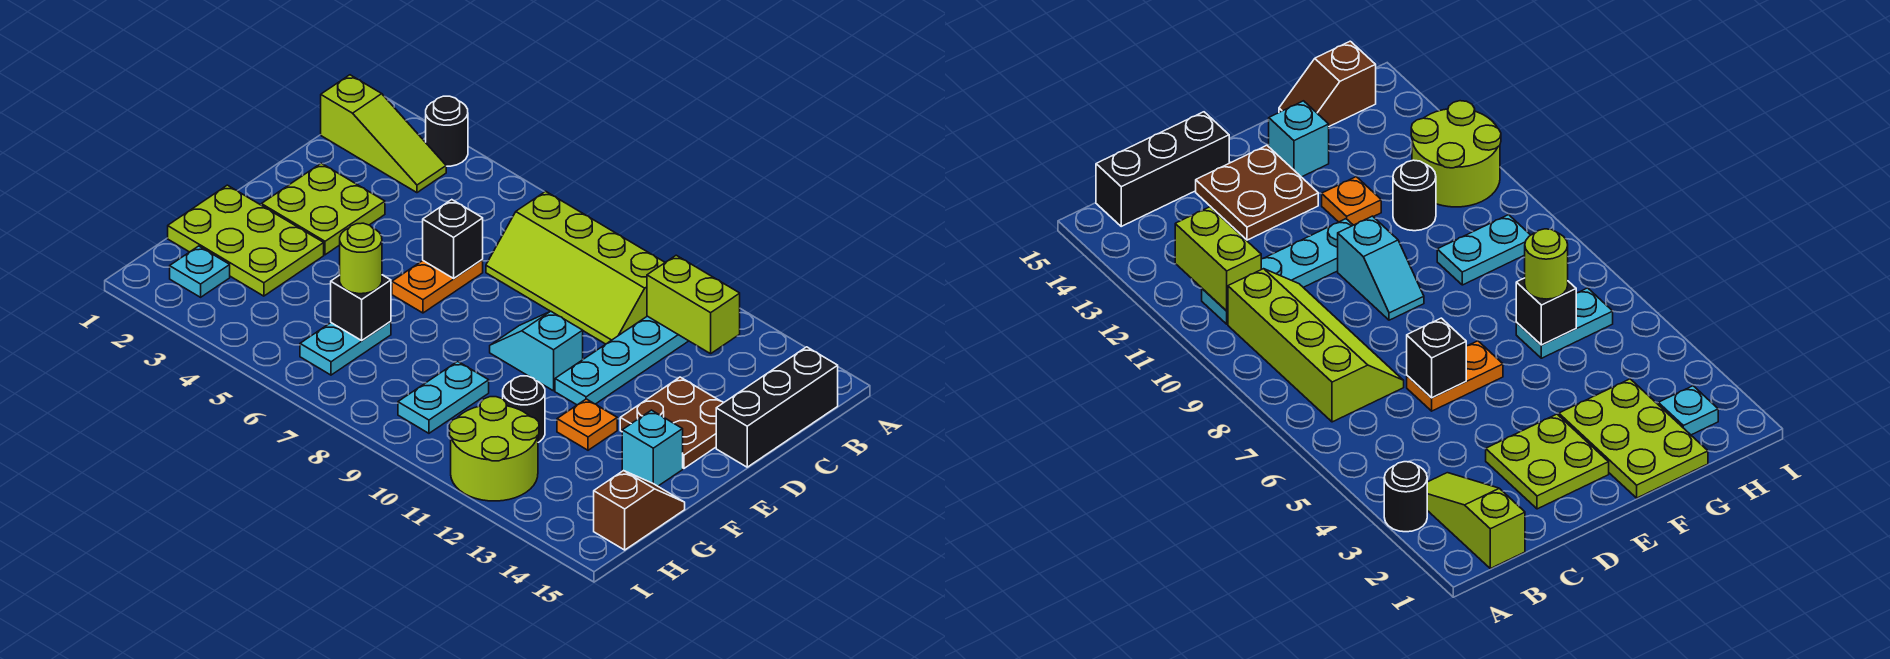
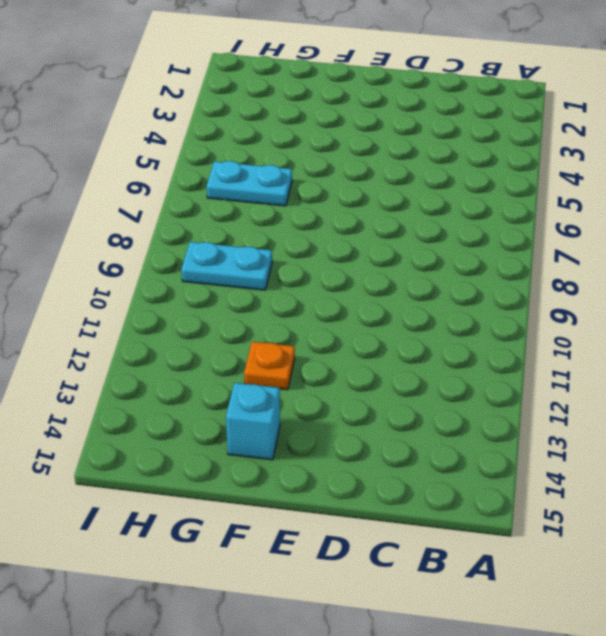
none -> black 1x1 round brick [426,96,468,166]
none -> lime 1x3 slope [321,75,446,193]
none -> lime 2x4 slope [486,191,665,344]

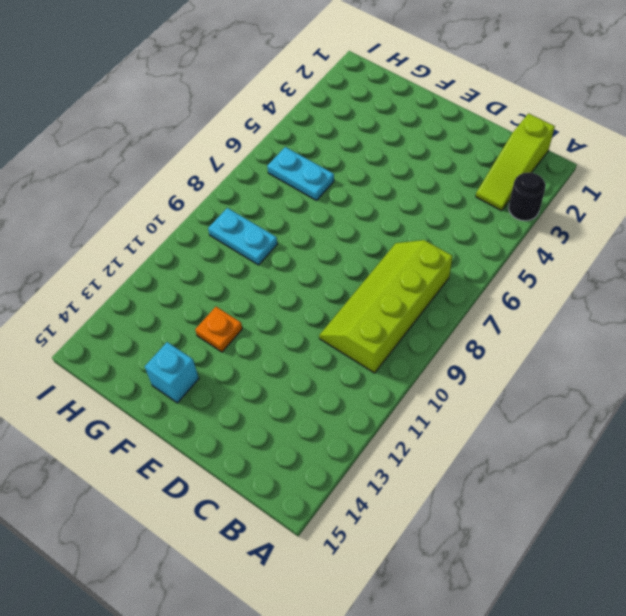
none -> cyan 1x4 plate [555,316,688,405]
none -> black 1x3 brick [716,347,838,467]
none -> lime 2x2 plate [261,163,385,255]

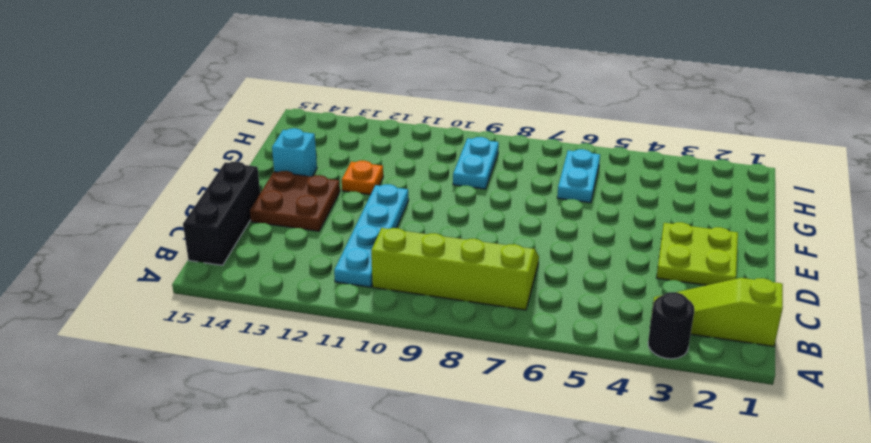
none -> orange 1x2 plate [392,259,483,313]
none -> cyan 1x2 slope [490,311,583,391]
none -> lime 2x3 plate [168,185,324,296]

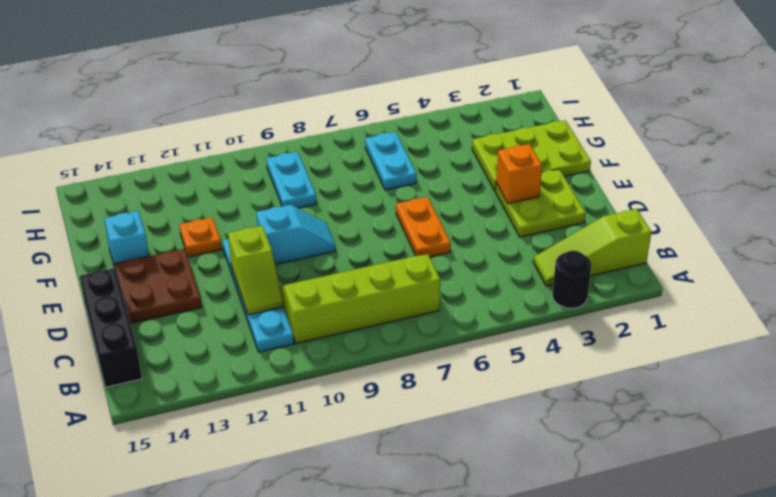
lime 1x2 slope [228,226,283,315] -> none
orange 1x1 brick [496,144,542,203] -> none
none -> black 1x1 round brick [503,376,545,442]
none -> brown 1x2 slope [594,471,685,550]
none -> cyan 1x1 plate [170,246,230,297]

